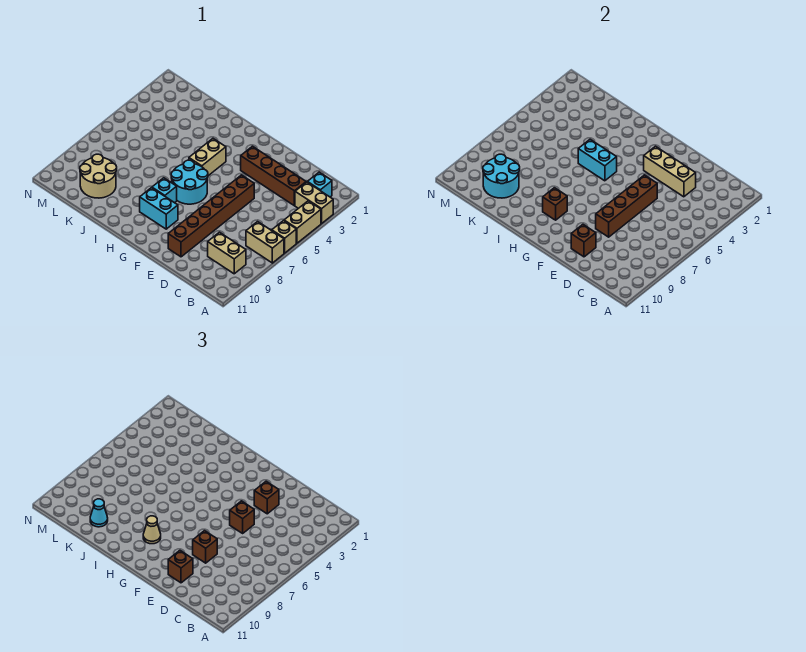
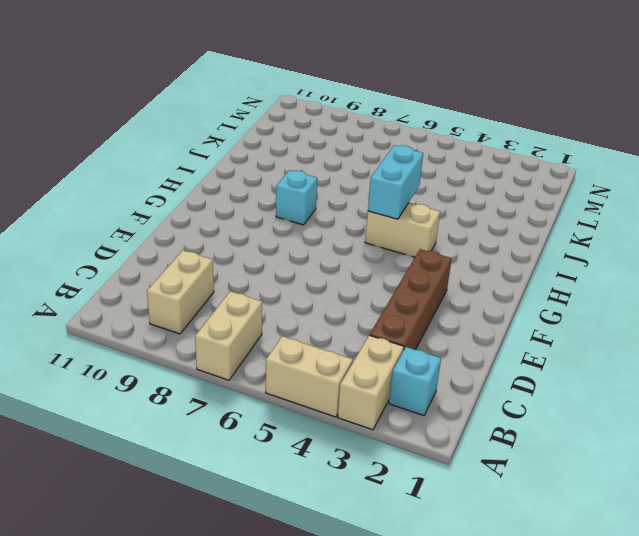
none -> tan 1x1 brick [272,221,296,253]
none -> brown 1x6 brick [168,175,254,257]
none -> cyan 2x2 round brick [171,160,208,204]

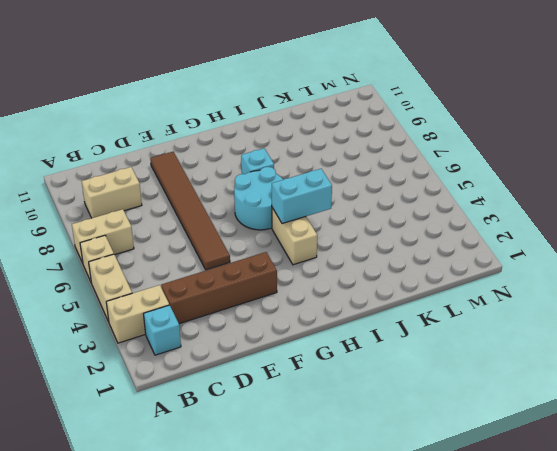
brown 1x6 tile [150,152,230,270] -> brown 1x6 brick [168,175,254,257]
none -> cyan 1x2 brick [140,188,178,229]
none -> tan 2x2 round brick [80,154,117,198]
none -> tan 1x3 brick [644,146,696,197]

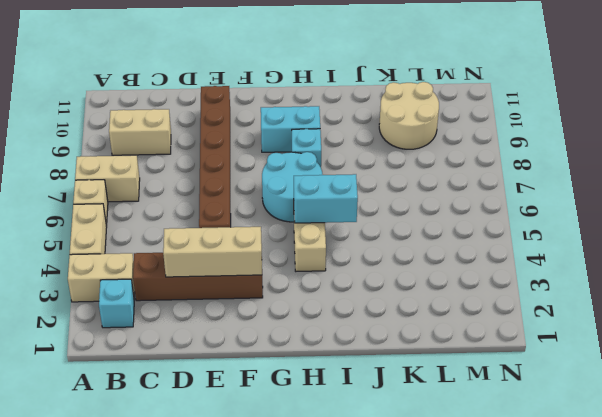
none -> brown 1x4 brick [596,175,657,237]
none -> brown 1x1 brick [571,225,596,257]
none -> brown 1x1 brick [543,188,567,220]

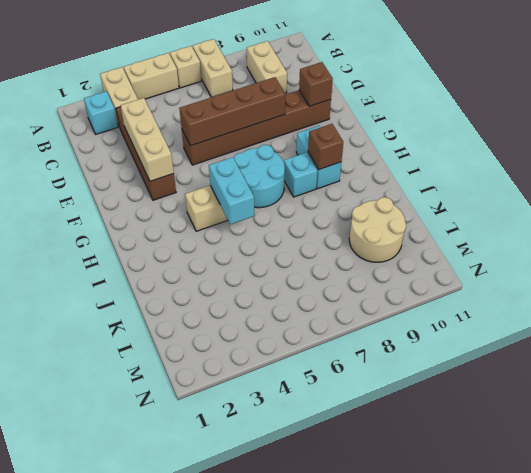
none -> cyan 2x2 round brick [483,154,520,198]
none -> brown 1x1 brick [254,481,279,514]
none -> brown 1x1 brick [230,501,254,533]

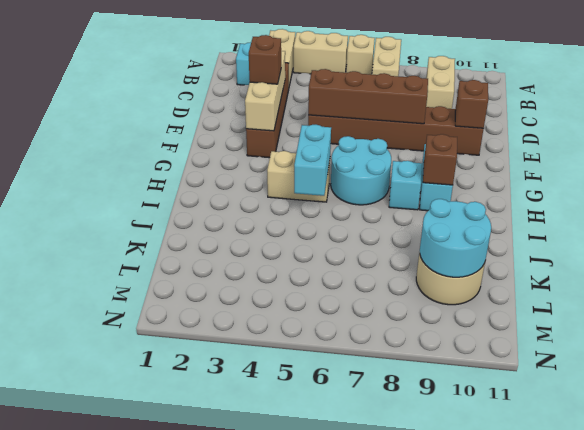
none -> brown 1x1 brick [230,501,254,533]
none -> brown 1x1 brick [193,531,217,563]
none -> brown 1x1 brick [168,551,193,583]

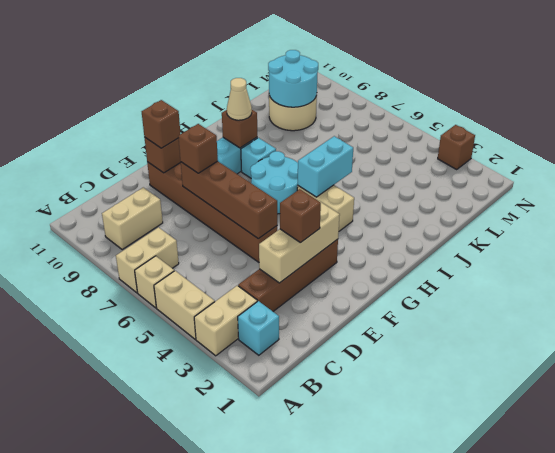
brown 1x1 brick [438,125,475,169] -> brown 1x1 brick moved to [230,501,254,533]
none -> cyan 1x1 cone [90,499,108,527]

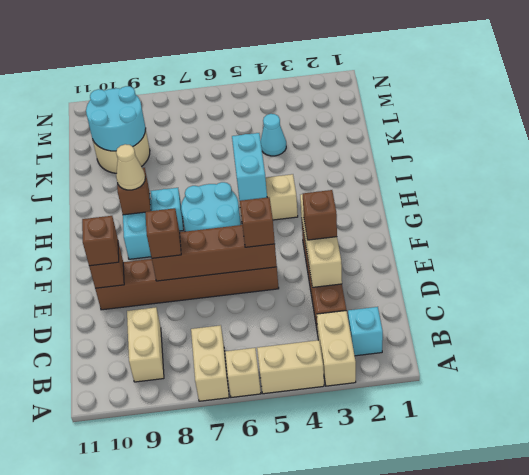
cyan 1x1 cone [261,114,286,156] -> cyan 1x1 cone moved to [90,499,108,527]

